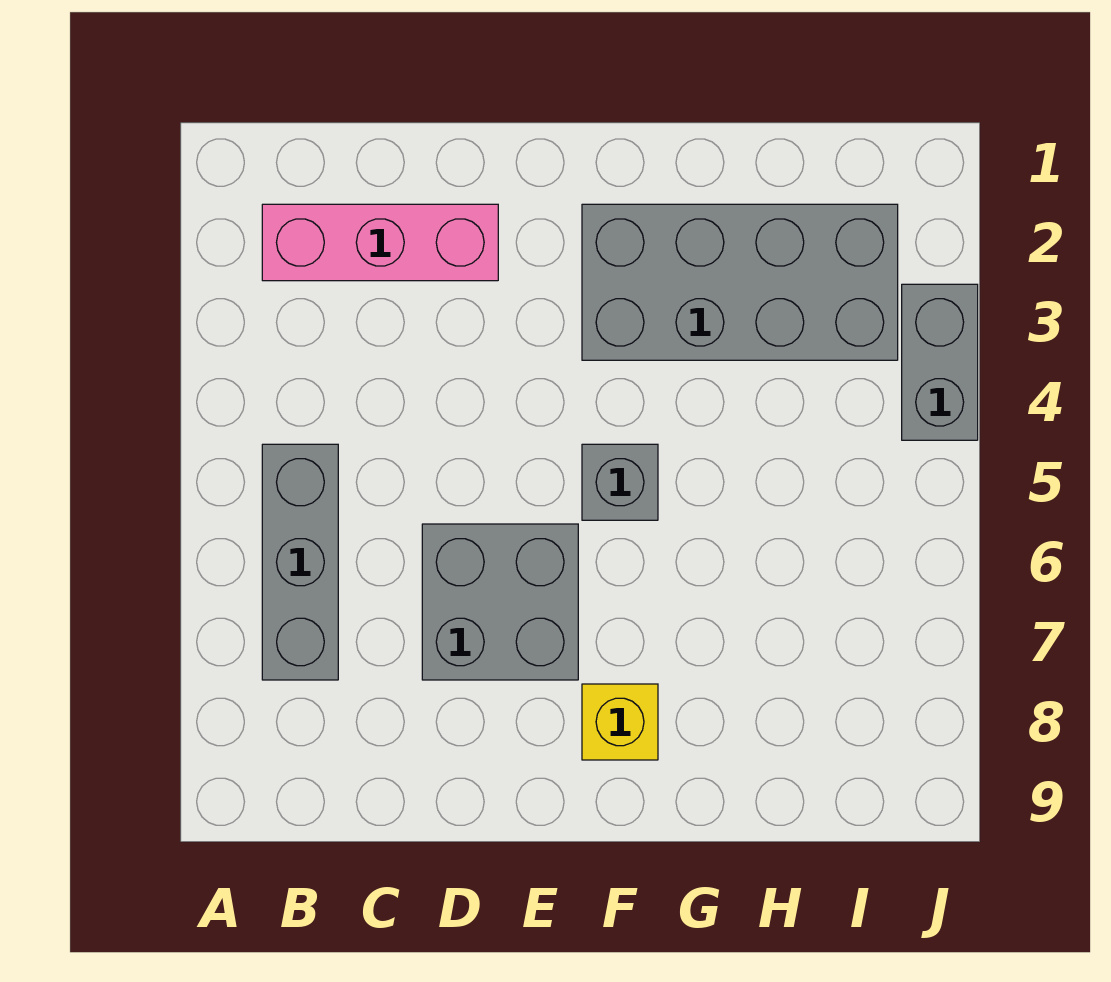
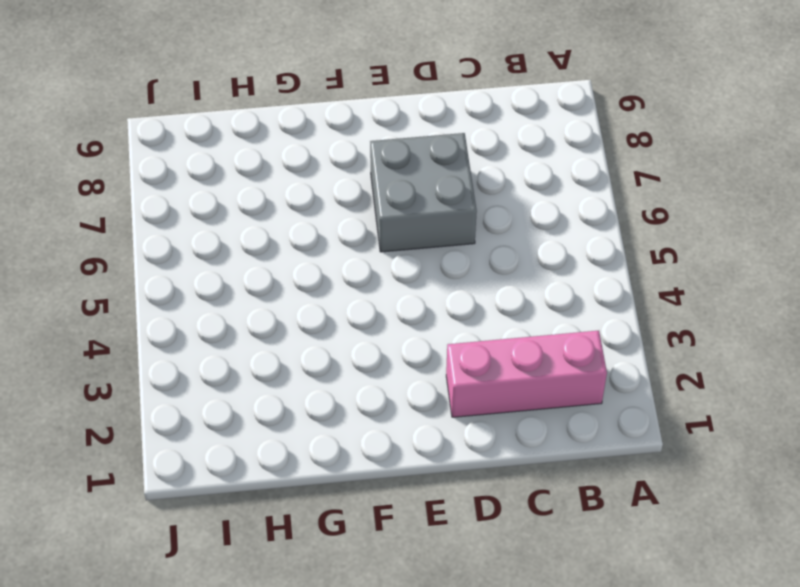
none -> grey 1x3 brick [262,444,338,680]
none -> grey 2x4 brick [582,204,898,360]

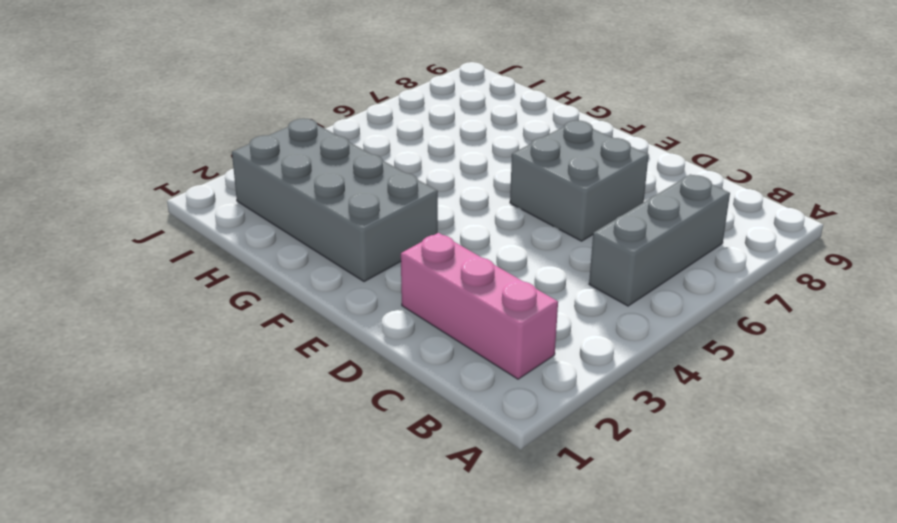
none -> grey 1x1 brick [582,444,658,520]
none -> yellow 1x1 brick [582,684,658,760]

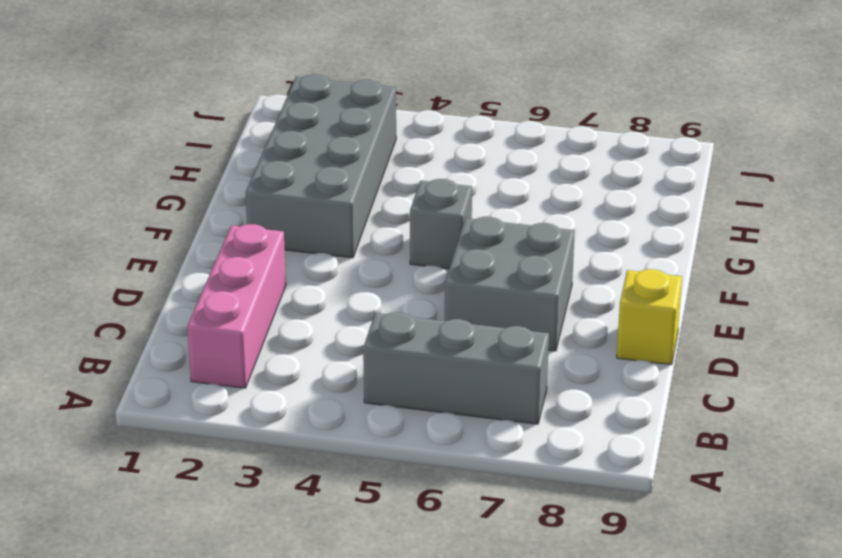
yellow 1x1 brick [617,269,682,365] -> yellow 1x1 brick moved to [582,684,658,760]
none -> grey 1x2 brick [902,284,978,440]

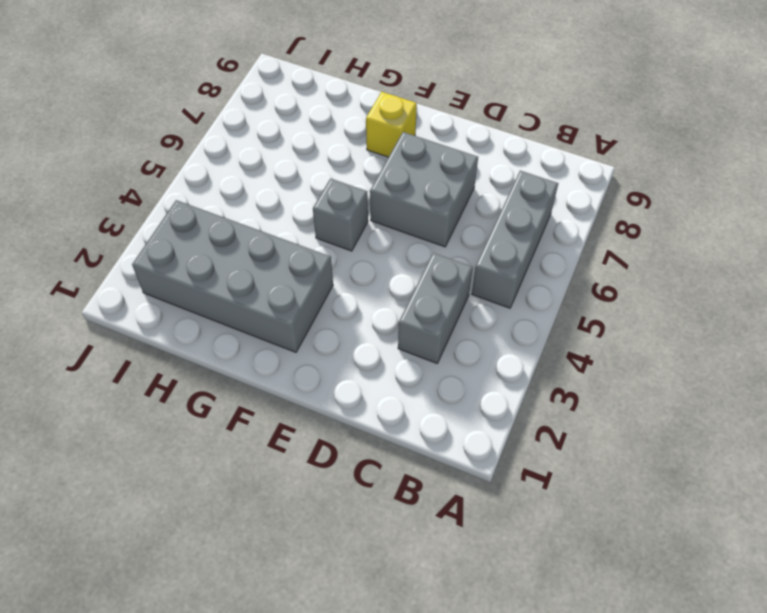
grey 1x2 brick [398,253,473,363] -> grey 1x2 brick moved to [902,284,978,440]
none -> pink 1x3 brick [262,204,498,281]

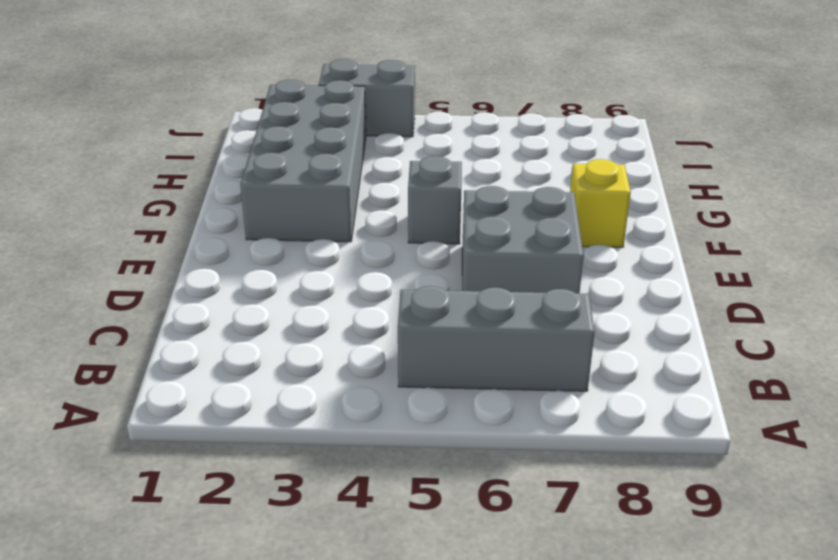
none -> pink 1x3 brick [262,204,498,281]

